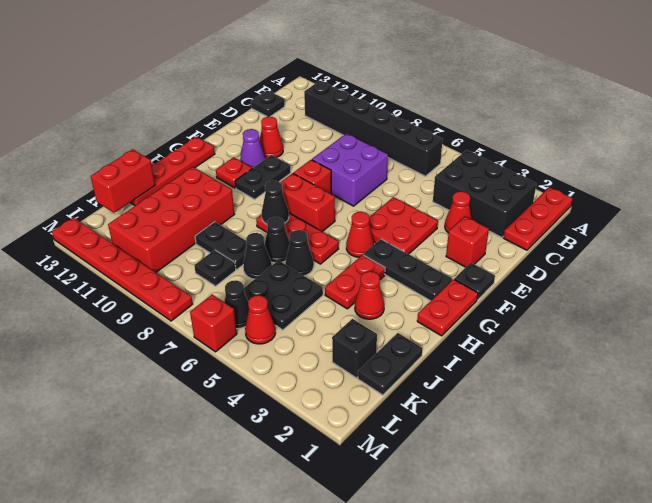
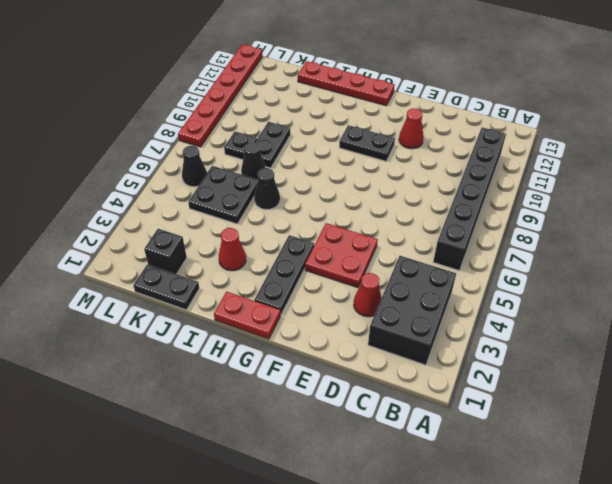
none -> red 1x3 plate [503,187,573,250]
none -> black 1x1 plate [251,90,285,117]
none -> purple 2x2 brick [312,133,388,206]
none -> red 1x1 brick [446,216,489,267]

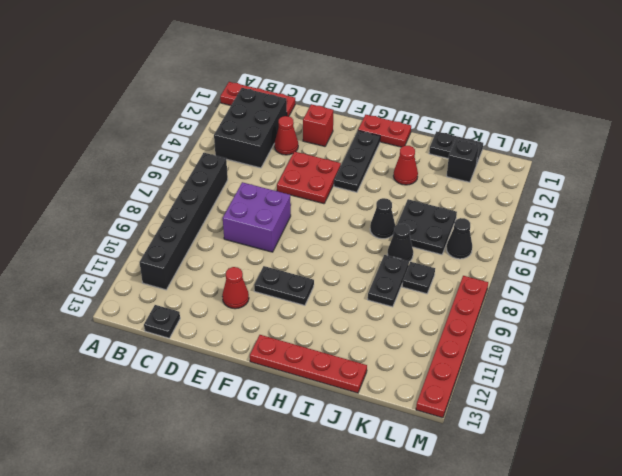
none -> black 1x1 plate [454,263,495,300]
none -> red 1x1 brick [293,160,331,194]
none -> purple 1x1 cone [240,129,265,168]
none -> red 1x1 cone [346,212,374,257]

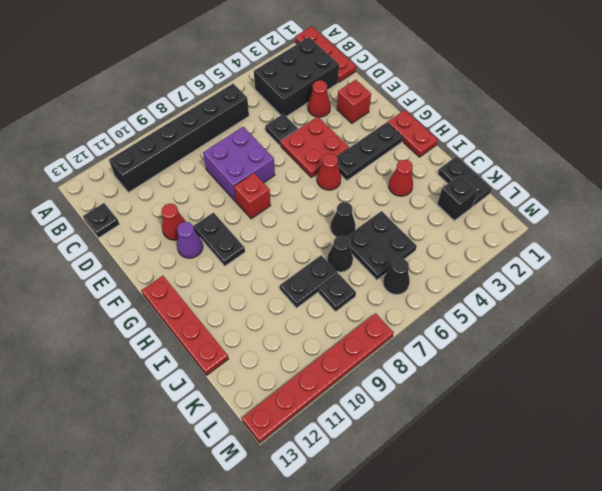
black 1x1 plate [265,114,298,146] -> black 1x1 plate moved to [454,263,495,300]
none -> red 1x2 brick [280,173,335,232]
none -> red 1x1 plate [216,157,252,188]
none -> red 1x2 plate [325,255,385,309]
none -> red 1x3 plate [256,213,339,264]

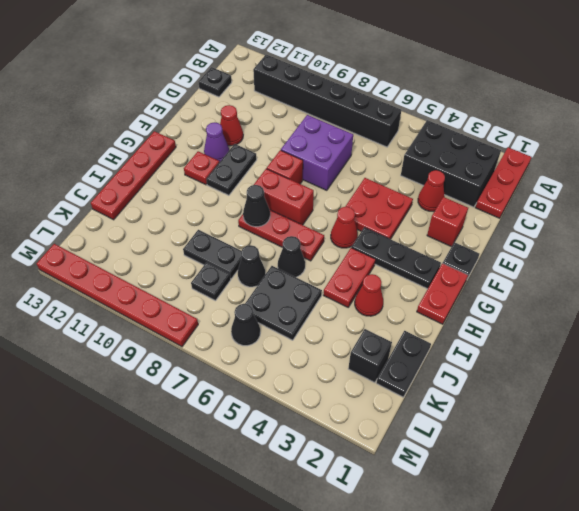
none -> black 1x1 cone [264,217,290,263]
none -> red 2x4 brick [108,167,235,272]
none -> red 1x1 cone [245,295,275,344]
none -> red 1x1 brick [190,295,237,352]

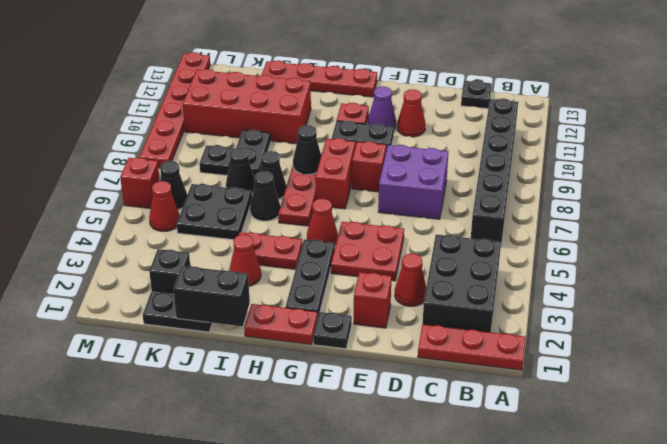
black 1x2 brick [173,266,250,326] -> none
none -> red 1x2 brick [91,149,155,213]

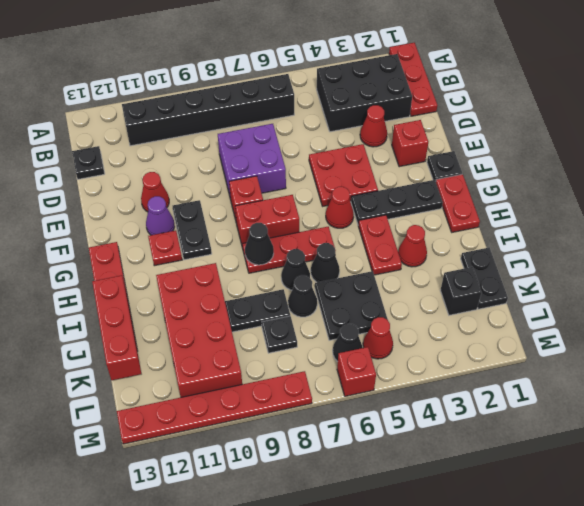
red 1x3 brick [92,275,141,380] -> red 1x2 brick [91,149,155,213]

